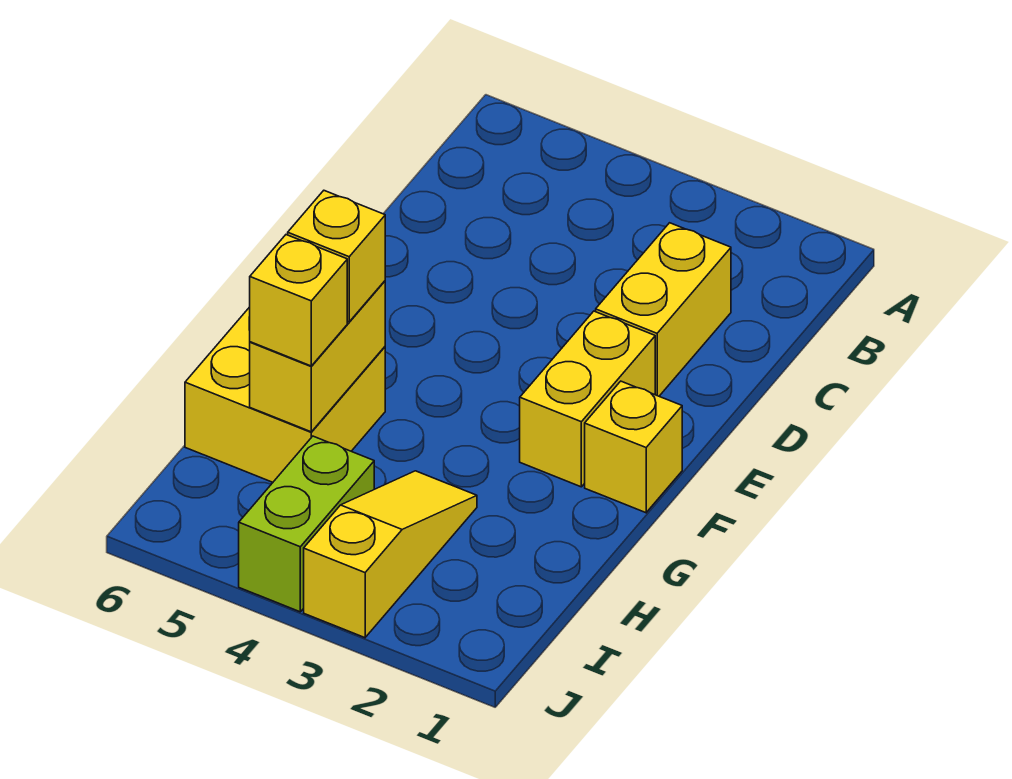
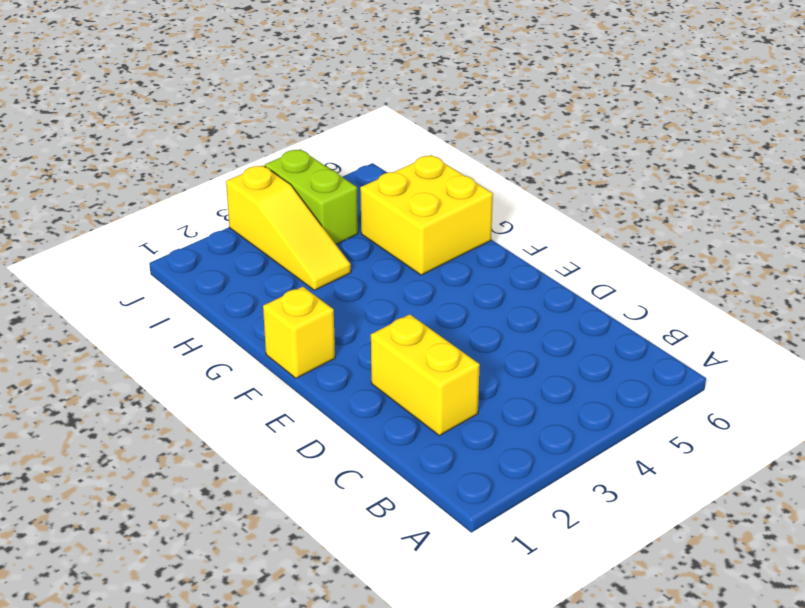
none -> yellow 1x2 brick [520,311,655,487]
none -> yellow 1x2 brick [250,281,385,432]

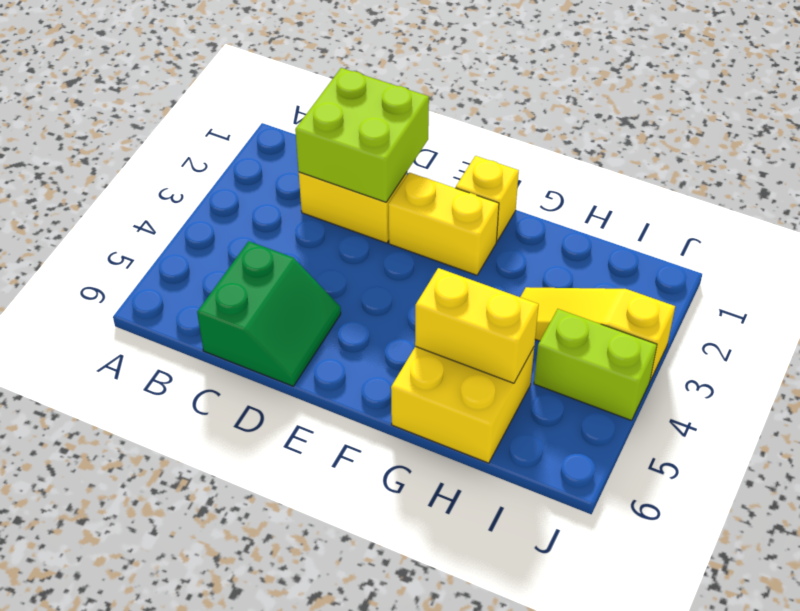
lime 2x2 brick [295,68,429,202] -> none
green 2x2 slope [197,241,341,386] -> none
none -> yellow 1x1 brick [288,191,385,322]
none -> yellow 1x1 brick [249,235,347,366]

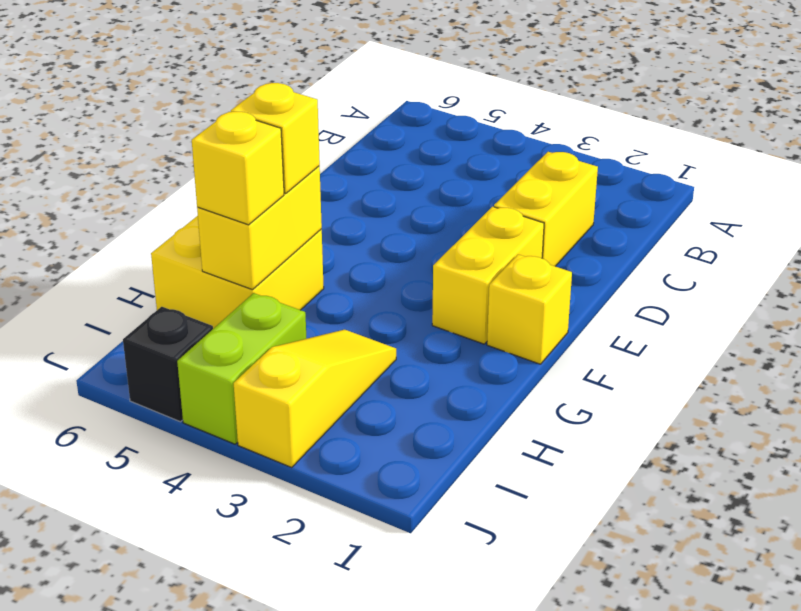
black 1x1 brick [123,307,213,422] -> none

